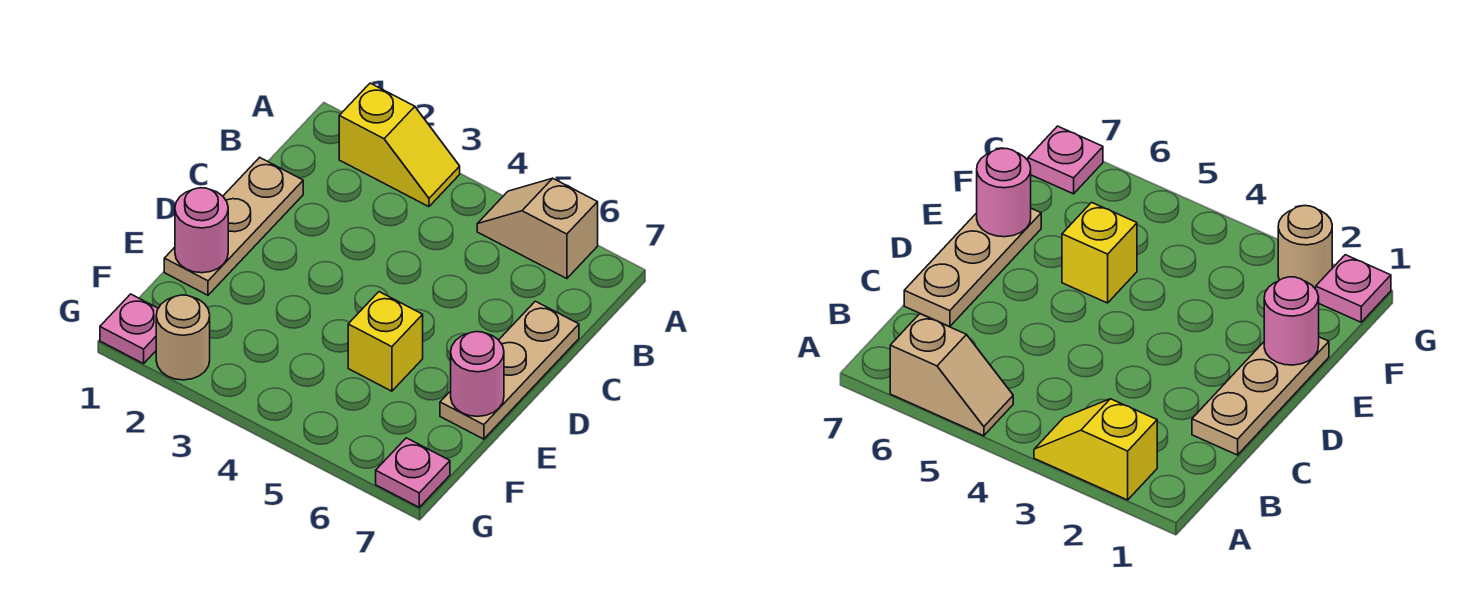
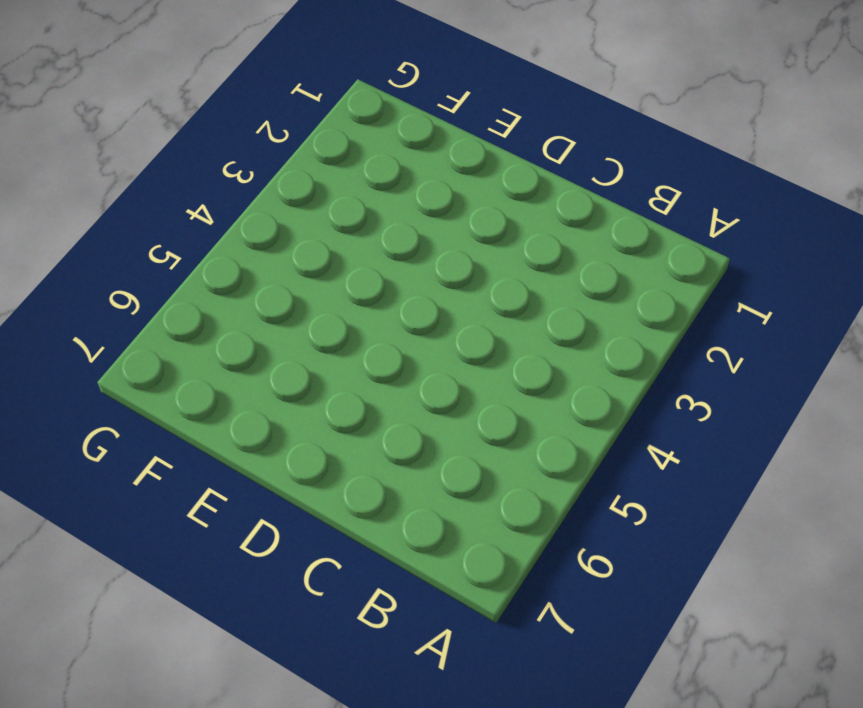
none -> yellow 1x2 slope [339,83,460,207]
none -> tan 1x2 slope [477,178,598,279]

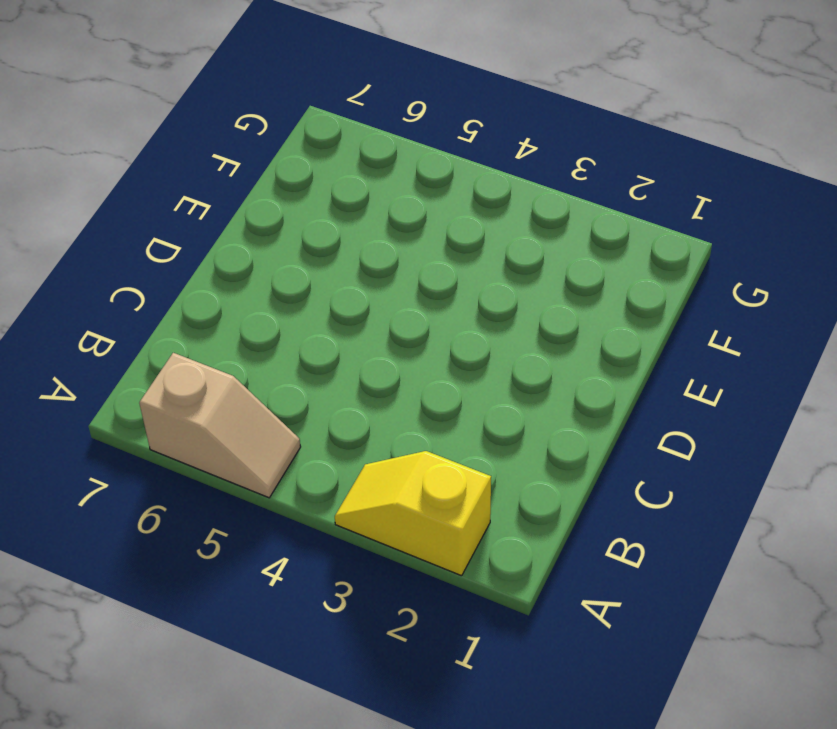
none -> tan 1x3 plate [164,157,303,295]
none -> tan 1x3 plate [440,301,579,439]

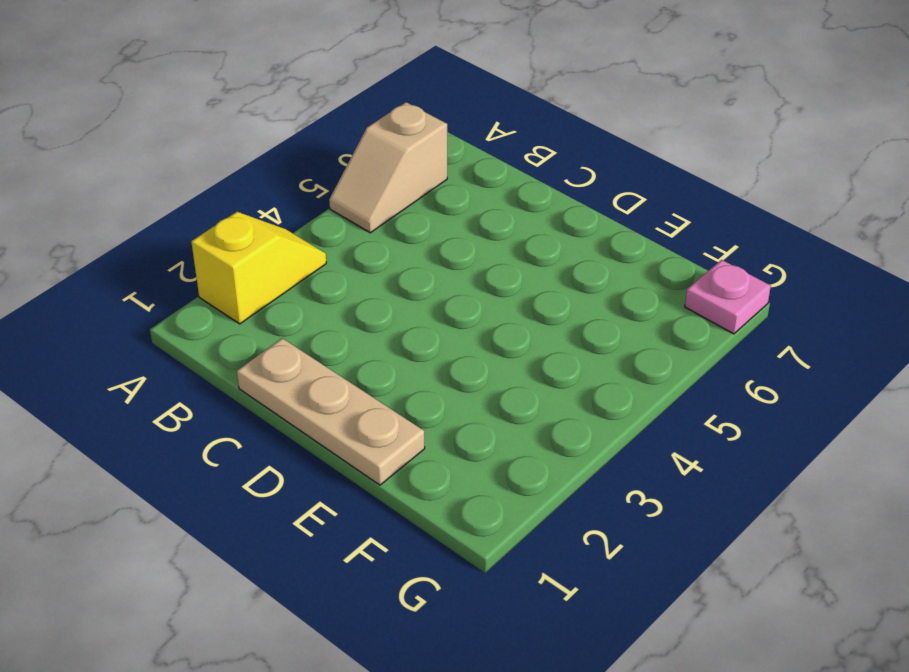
none -> tan 1x3 plate [440,301,579,439]
none -> yellow 1x1 brick [348,292,423,391]

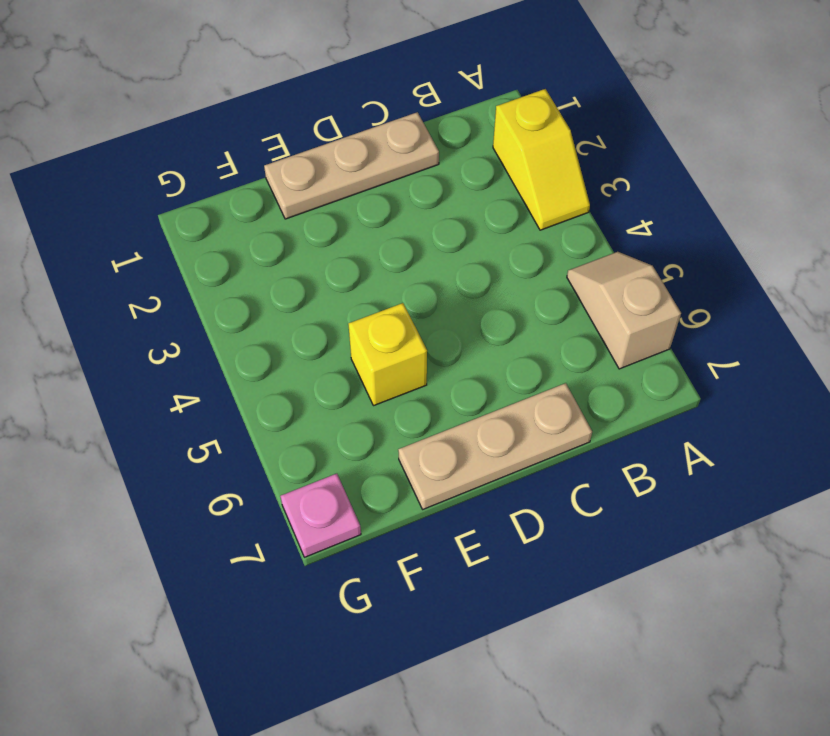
none -> pink 1x1 plate [100,294,158,364]
none -> tan 1x1 round brick [156,295,210,380]

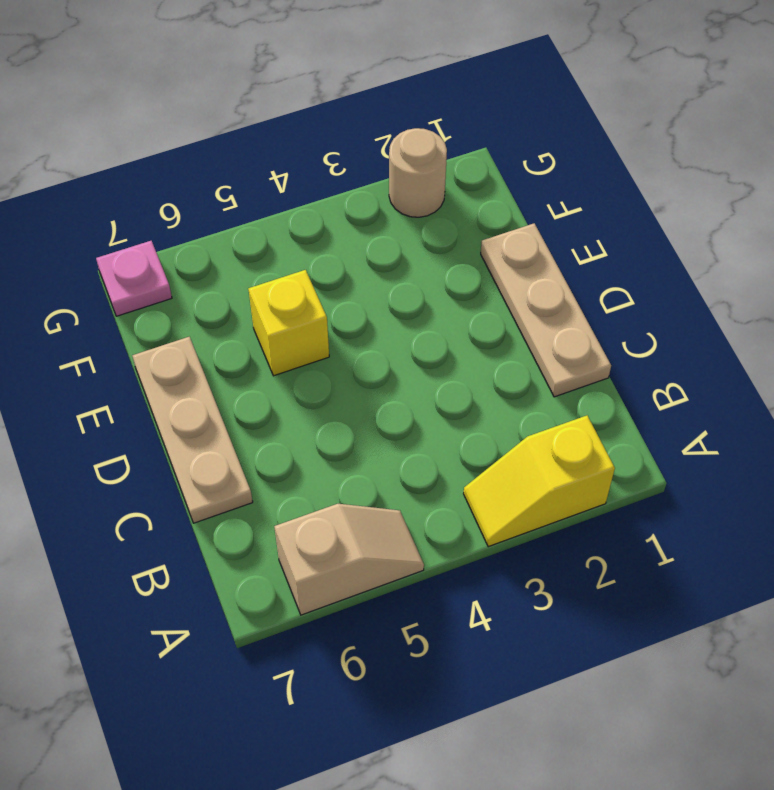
none -> pink 1x1 plate [100,294,158,364]
none -> pink 1x1 round brick [175,188,228,273]

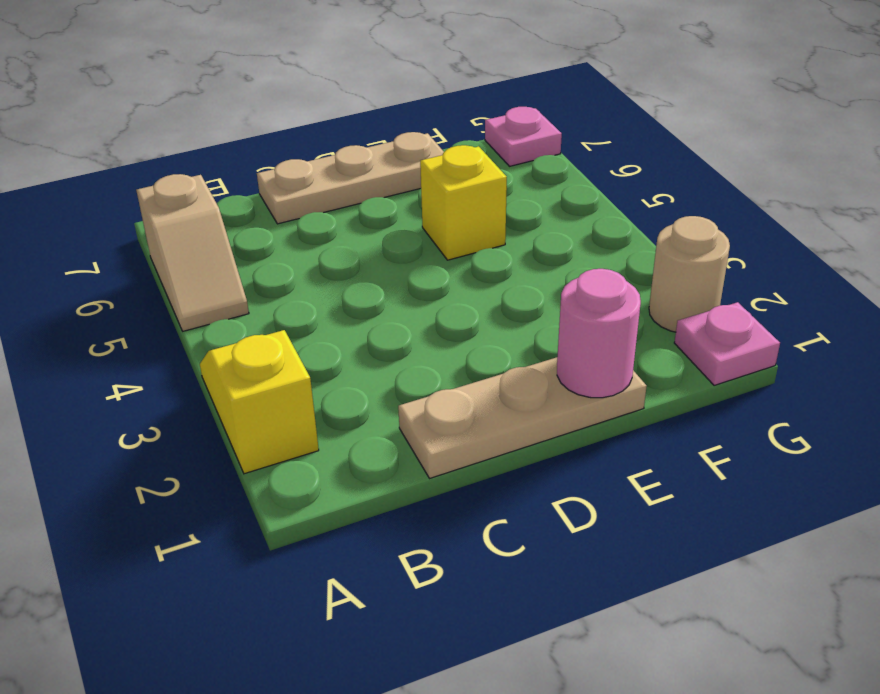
none -> pink 1x1 round brick [451,332,504,416]

